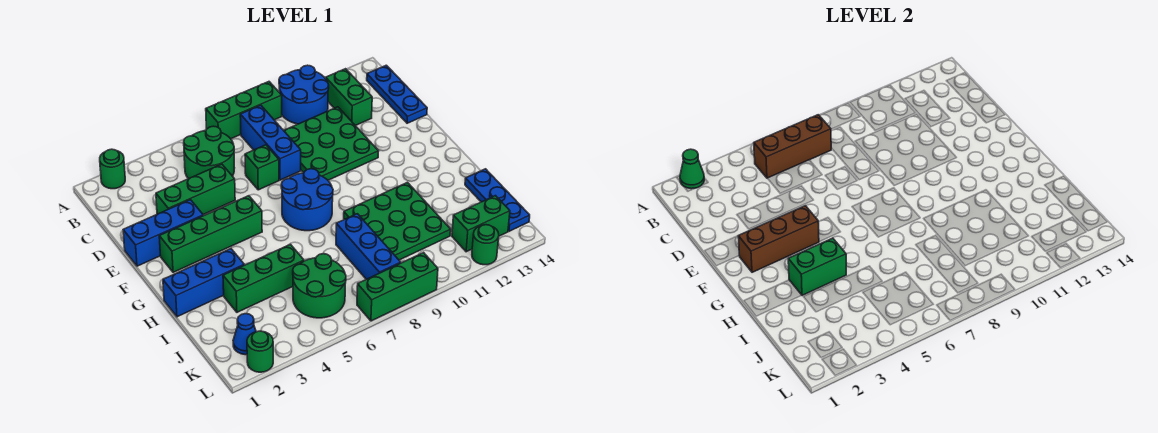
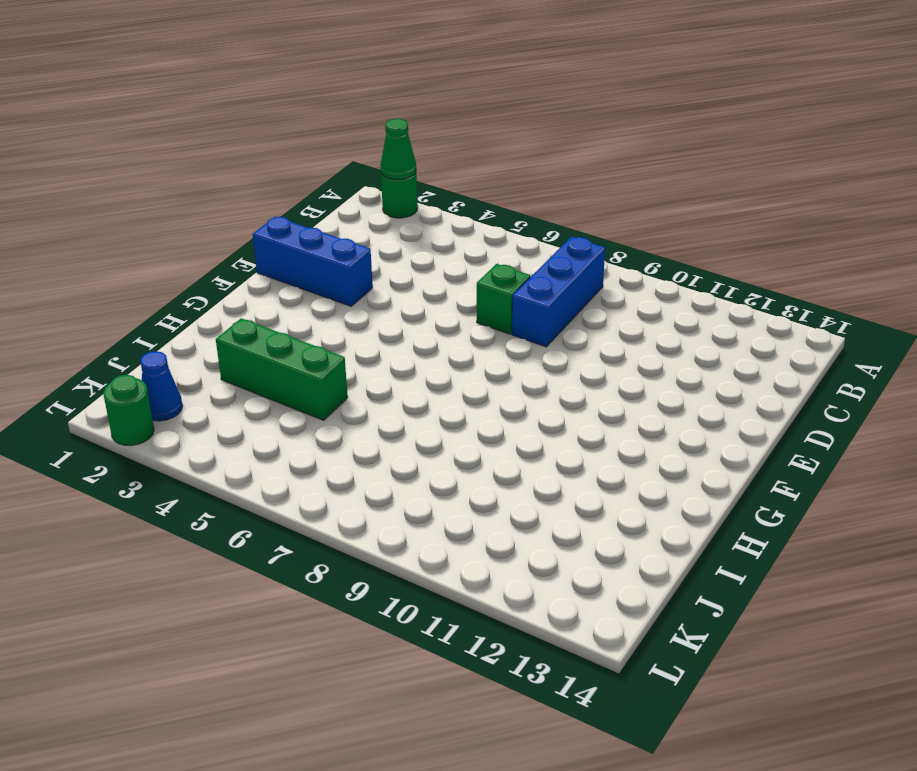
none -> green 1x3 brick [206,82,282,139]
none -> blue 2x2 round brick [279,65,329,124]
none -> green 2x2 round brick [184,126,234,179]

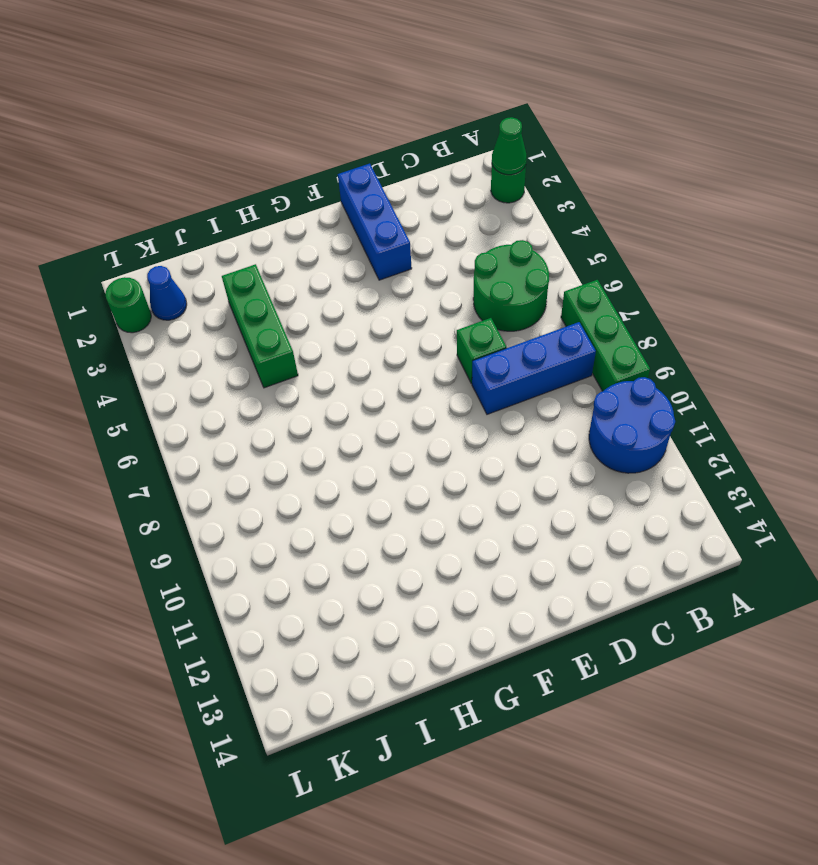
none -> green 1x2 brick [326,69,372,126]
none -> blue 1x3 plate [367,65,427,123]
none -> green 3x3 plate [284,107,379,180]

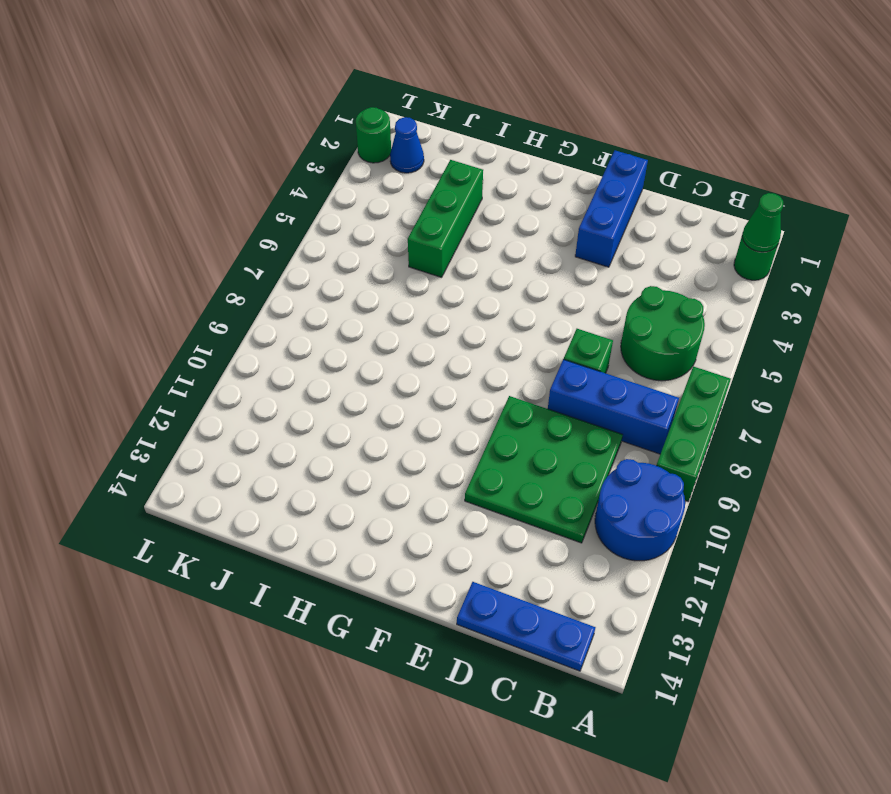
none -> green 1x2 brick [326,69,372,126]
none -> green 1x3 brick [156,164,235,215]
none -> green 1x4 brick [159,196,262,272]

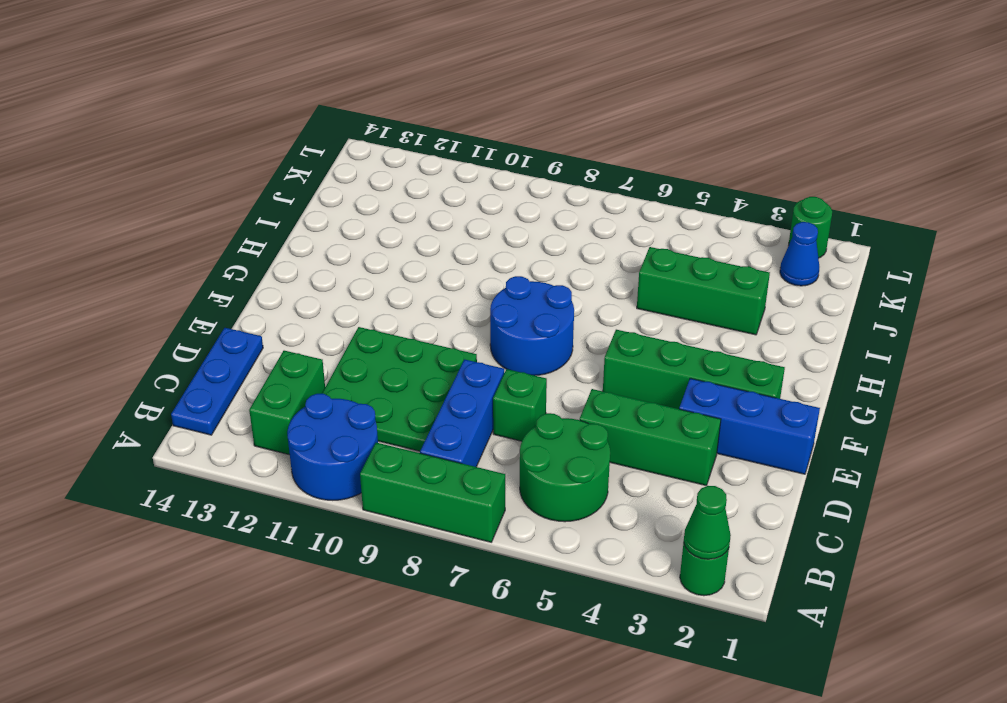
none -> blue 1x3 brick [163,249,244,317]
none -> green 3x3 plate [344,183,451,260]
none -> blue 1x3 brick [336,214,401,279]

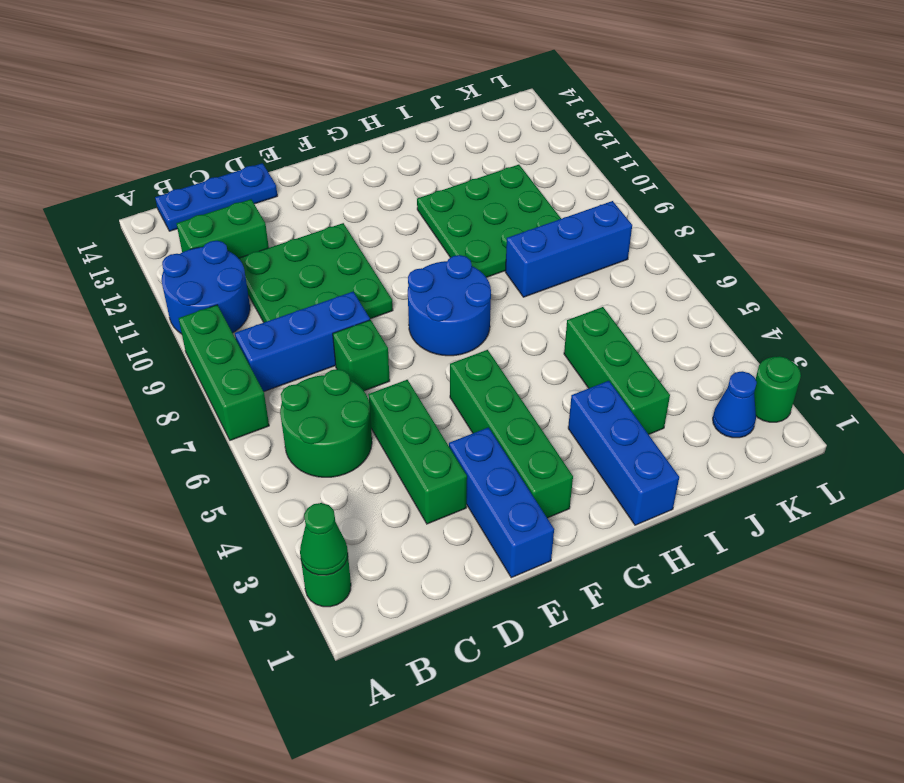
none -> blue 1x3 plate [465,169,530,231]
none -> green 2x2 round brick [293,254,346,318]
none -> green 1x2 brick [452,196,510,252]

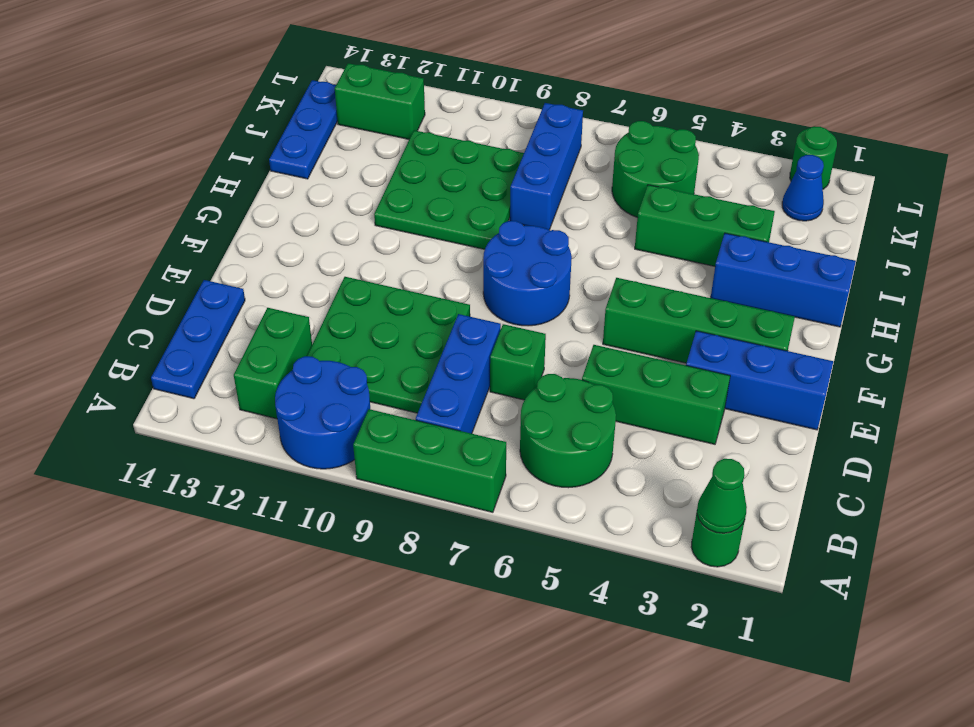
none -> green 1x3 brick [357,253,438,321]
none -> green 1x1 round brick [472,225,499,265]
none -> brown 1x3 brick [754,115,831,178]

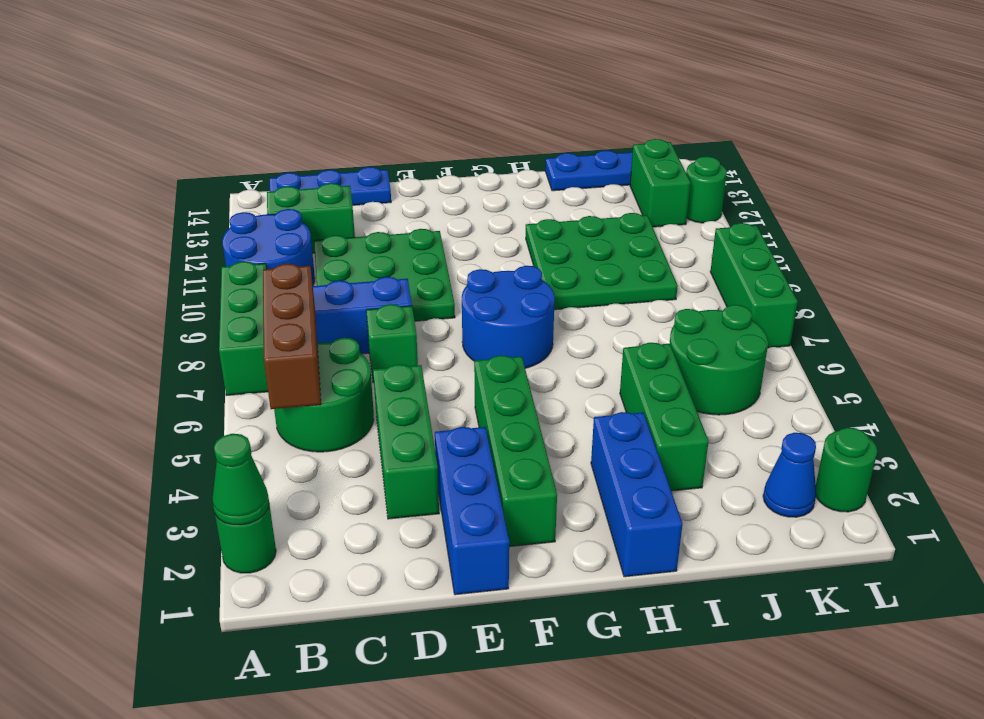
none -> blue 1x3 brick [336,214,401,279]
none -> brown 1x3 brick [738,206,819,272]
none -> green 1x2 brick [788,238,846,295]

